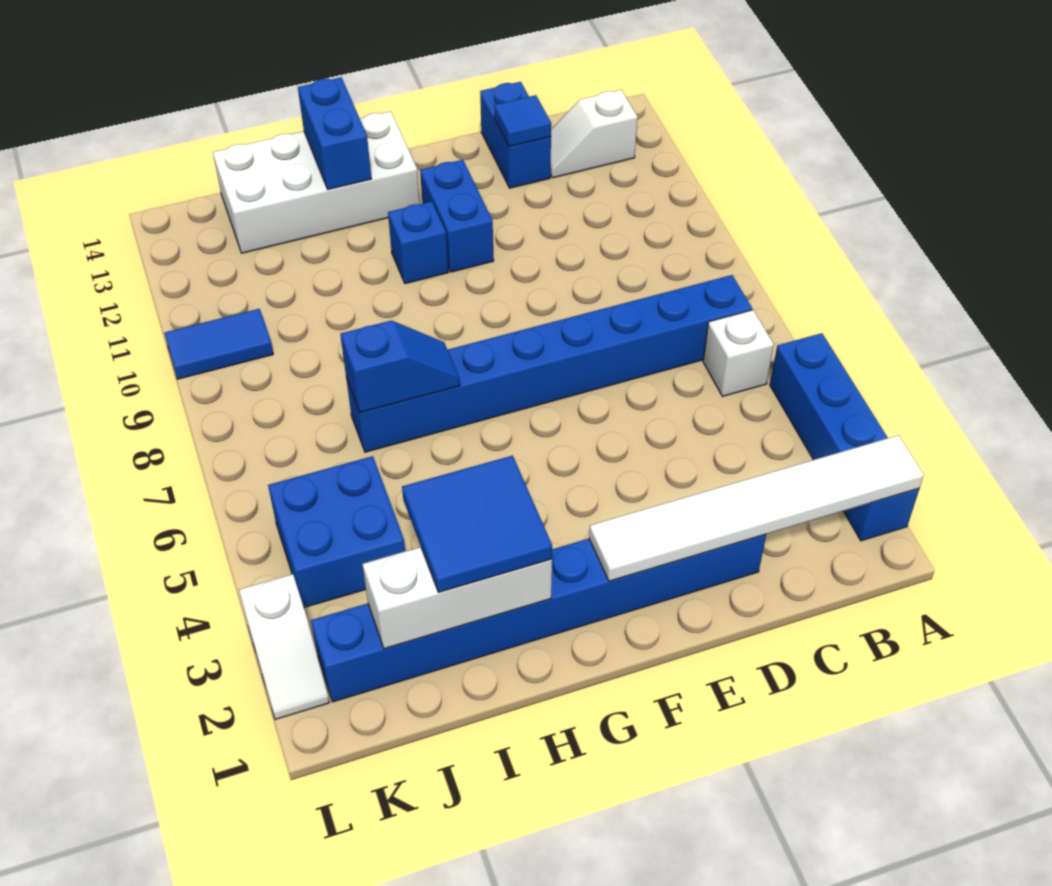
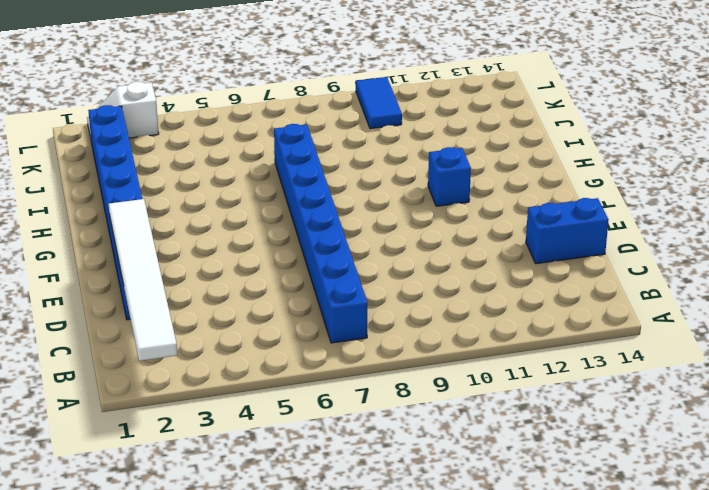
none -> blue 1x4 brick [770,333,920,541]
none -> white 1x1 brick [703,310,774,396]
none -> white 1x2 slope [550,90,638,178]

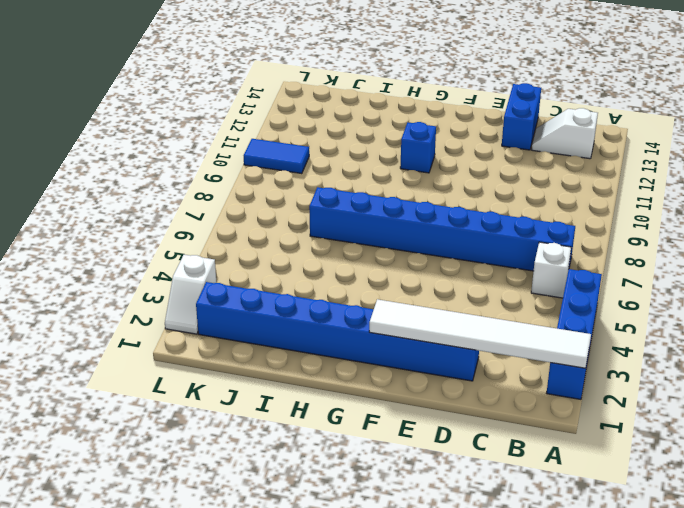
none -> blue 1x2 brick [420,160,494,272]
none -> white 2x4 brick [213,111,420,253]
none -> blue 2x2 brick [268,456,405,607]

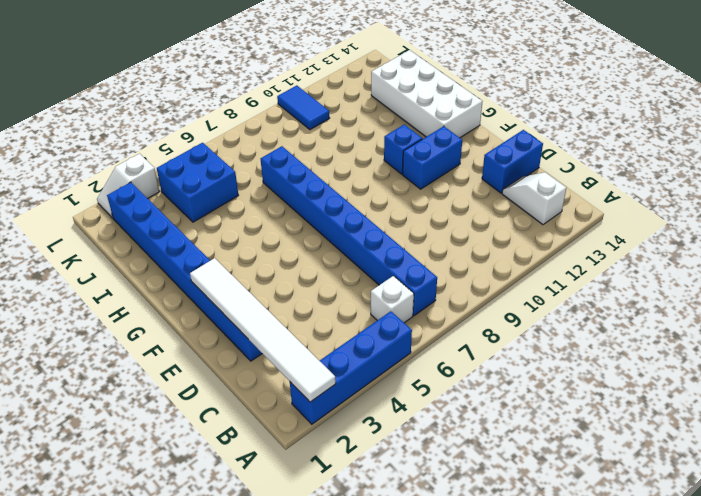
none -> blue 1x1 tile [494,95,551,146]
none -> white 1x3 brick [363,547,552,649]
none -> blue 1x2 slope [340,321,460,413]

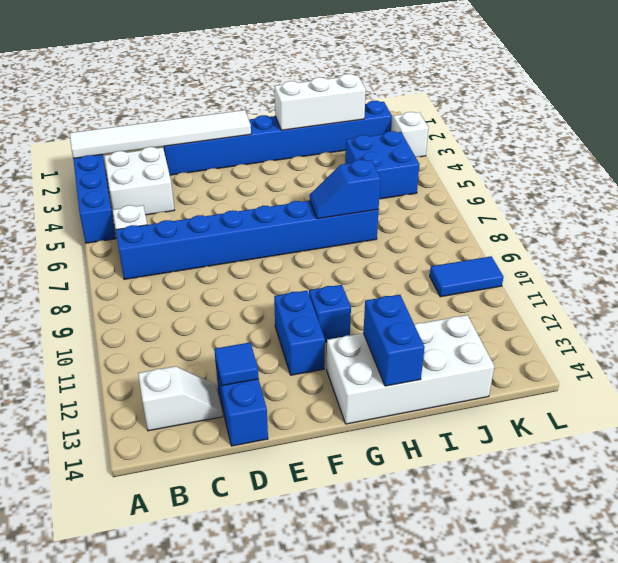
white 2x2 brick [104,147,174,215] -> none
none -> blue 2x2 tile [402,456,552,592]

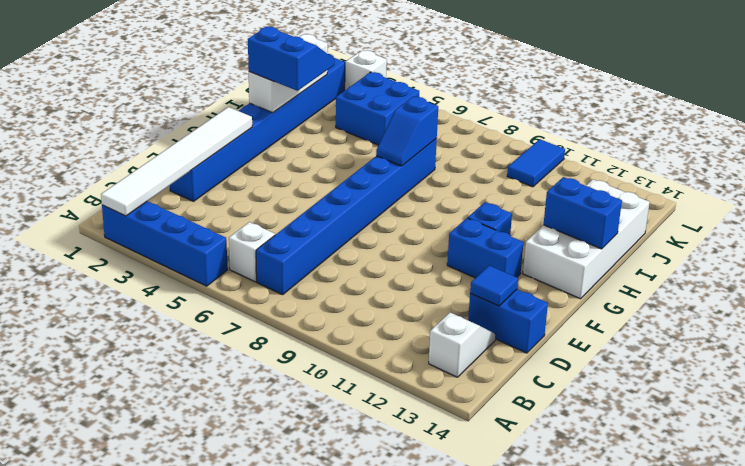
blue 2x2 slope [248,27,334,91] -> blue 2x2 tile [402,456,552,592]

